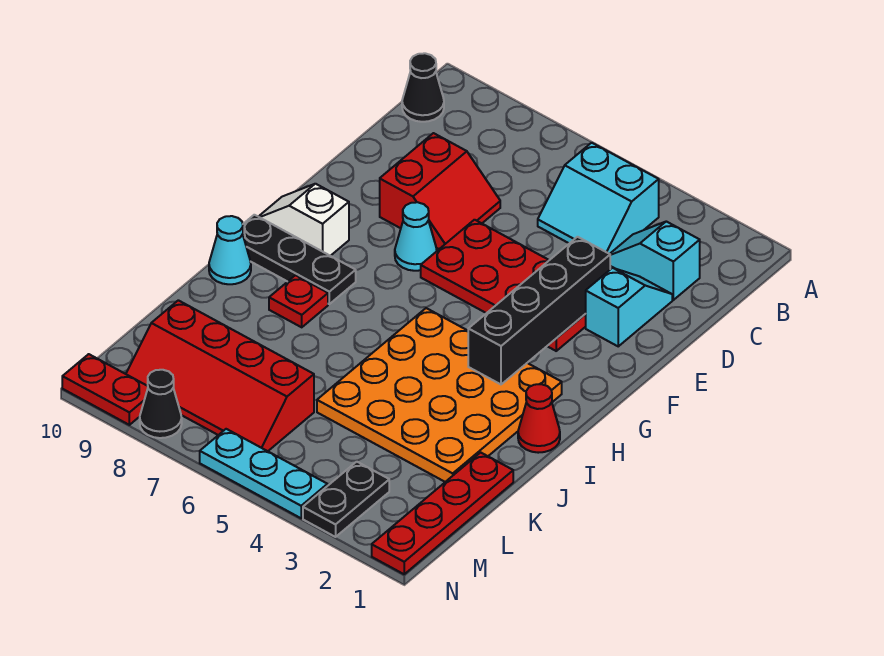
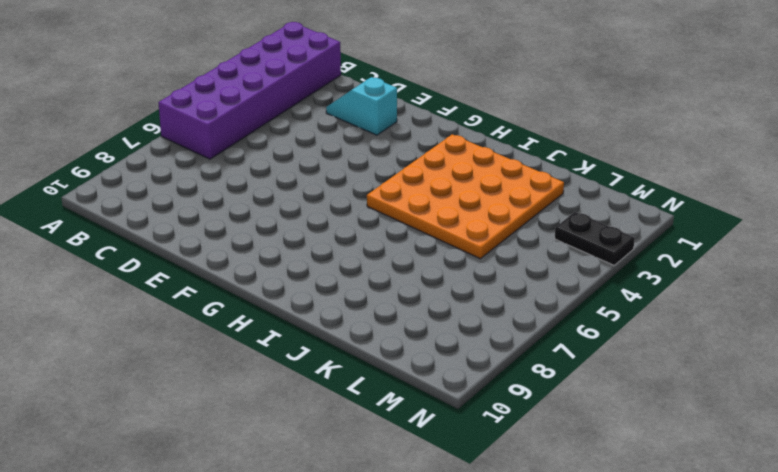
purple 2x6 brick [158,22,341,159] -> cyan 2x2 slope [538,143,659,254]
none -> black 1x1 cone [402,53,444,122]
none -> cyan 1x2 slope [610,221,700,300]
none -> red 2x2 slope [380,133,500,249]

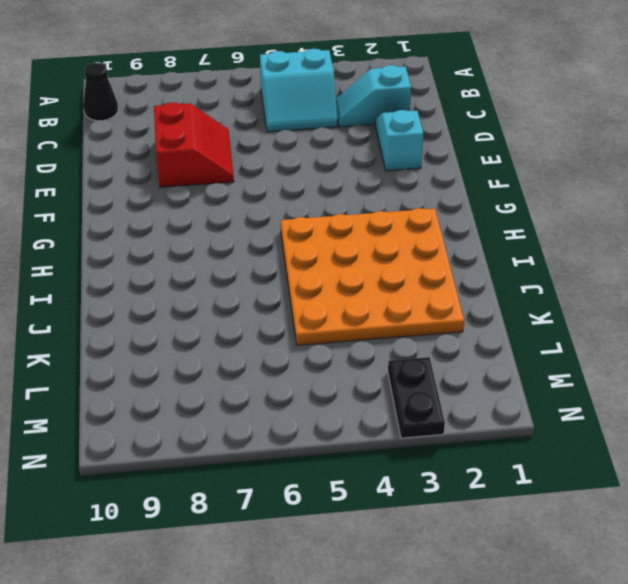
none -> red 2x4 plate [421,220,586,351]
none -> cyan 1x1 cone [395,202,437,271]
none -> white 1x2 slope [259,184,349,256]

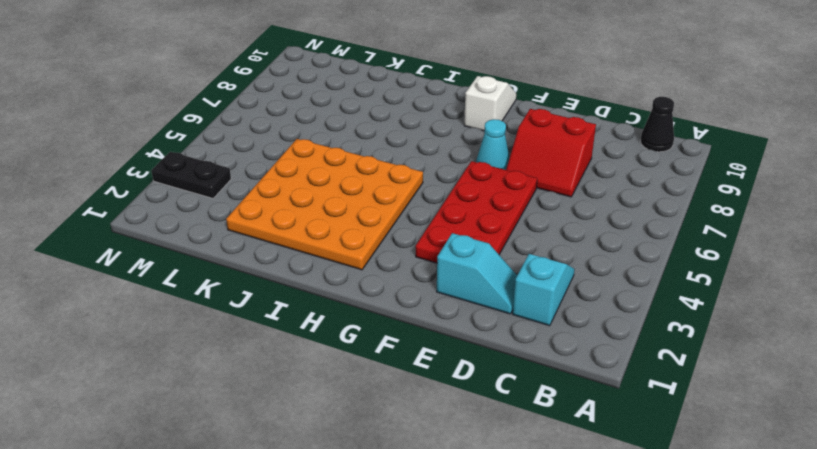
none -> cyan 2x2 slope [538,143,659,254]
none -> black 1x3 plate [243,215,356,304]
none -> red 1x1 cone [518,384,560,453]

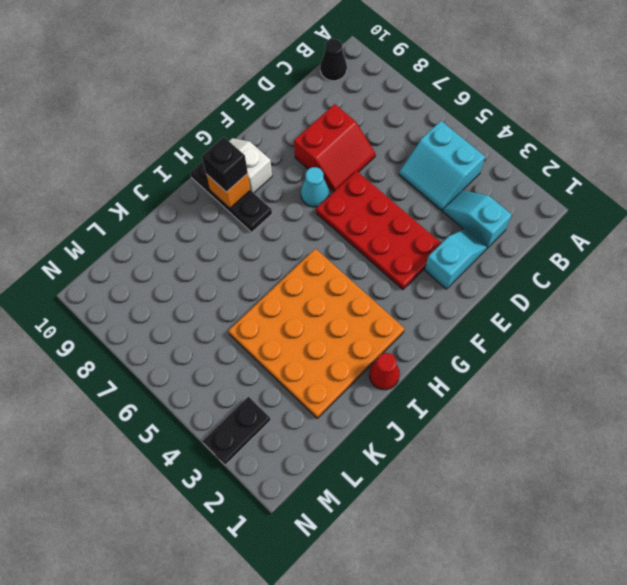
orange 1x1 brick [206,174,250,208] -> none
black 1x1 brick [202,137,248,192] -> none
none -> red 1x1 plate [269,275,328,327]
none -> cyan 1x1 cone [209,216,251,284]
none -> red 1x4 plate [372,452,513,574]

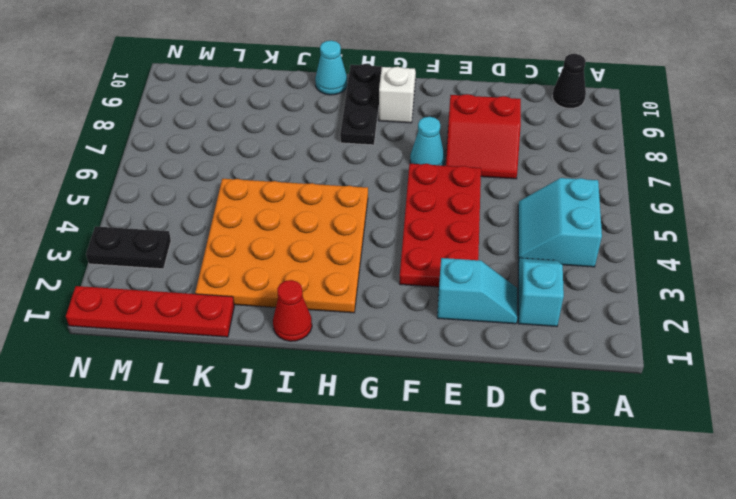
none -> red 1x1 plate [269,275,328,327]
none -> red 2x4 slope [126,300,314,451]
none -> cyan 1x3 plate [200,429,327,518]

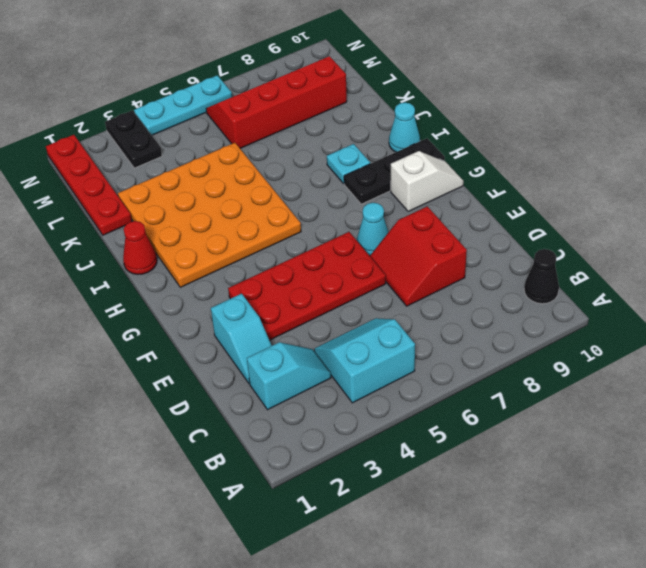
cyan 1x1 plate [327,144,370,184] -> red 1x1 plate [269,275,328,327]
none -> black 1x1 cone [140,370,182,438]
none -> red 1x2 plate [62,354,148,425]
none -> black 1x4 brick [468,237,610,384]

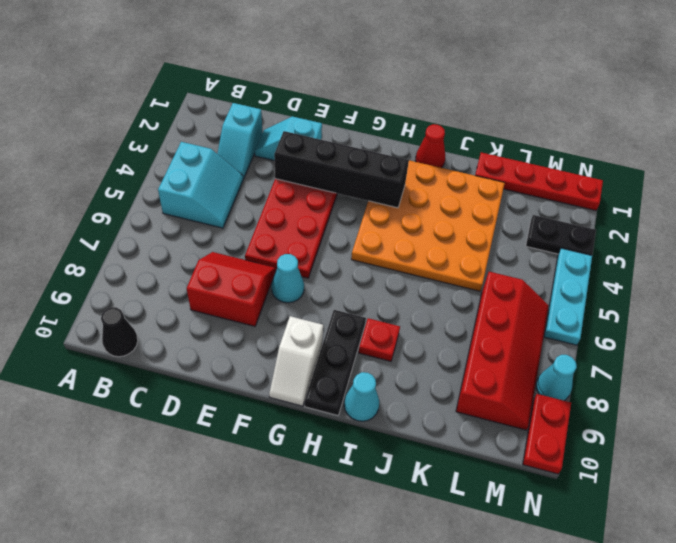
cyan 1x1 cone [536,355,577,401] -> black 1x1 cone [140,370,182,438]

